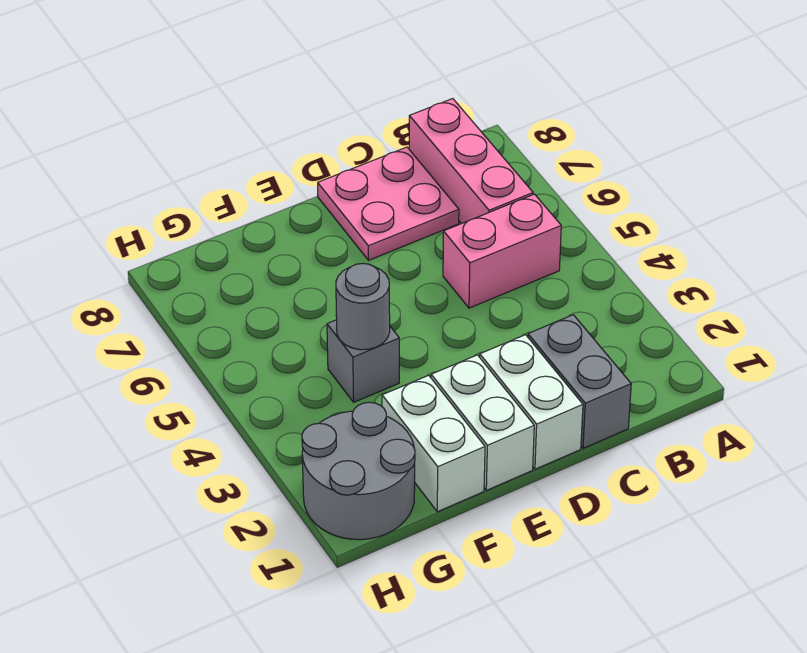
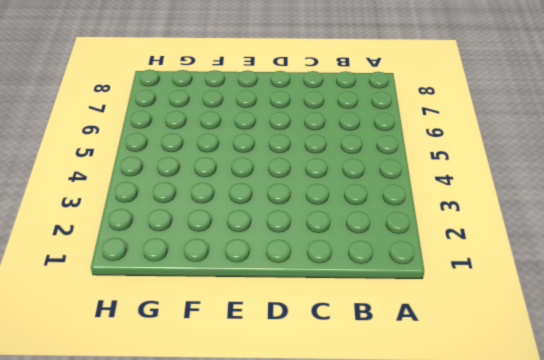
none -> pink 1x2 brick [443,194,561,308]
none -> pink 1x3 brick [409,99,533,224]

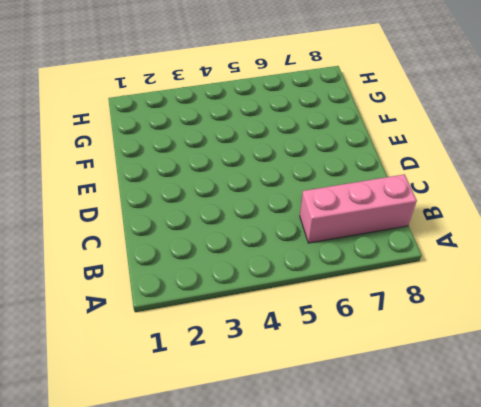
none -> pink 1x2 brick [443,194,561,308]
none -> grey 1x2 brick [528,315,631,448]

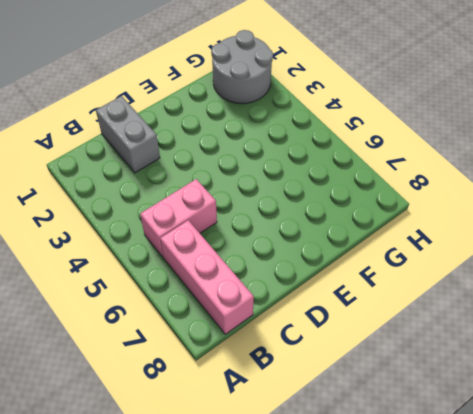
none -> pink 2x2 plate [318,147,459,260]
none -> white 1x2 brick [480,335,583,469]

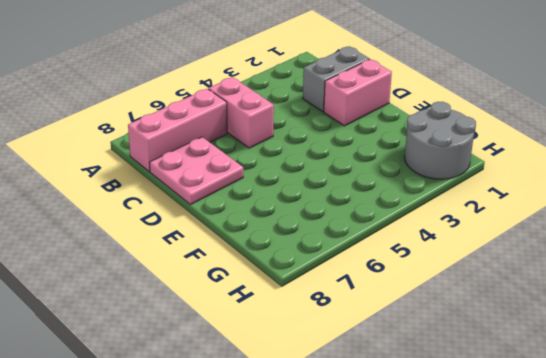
pink 1x2 brick [324,59,392,126] -> white 1x2 brick [480,335,583,469]
none -> white 1x2 brick [431,355,534,490]
none -> white 1x2 brick [382,375,485,512]

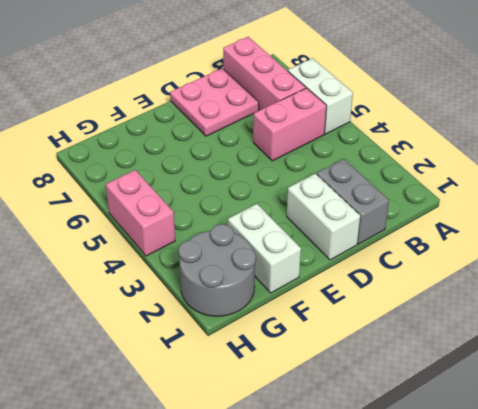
white 1x2 brick [288,58,353,134] -> white 1x2 brick moved to [431,355,534,490]
pink 1x2 brick [106,170,175,256] -> none
none -> grey 1x1 brick [327,320,399,402]
none -> grey 1x1 round brick [336,263,390,350]

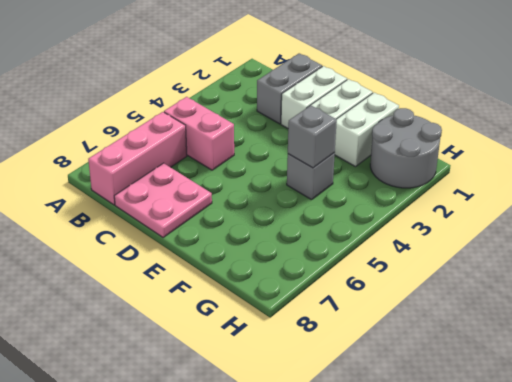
grey 1x1 brick [288,105,337,168] -> grey 1x1 round brick [336,263,390,350]

